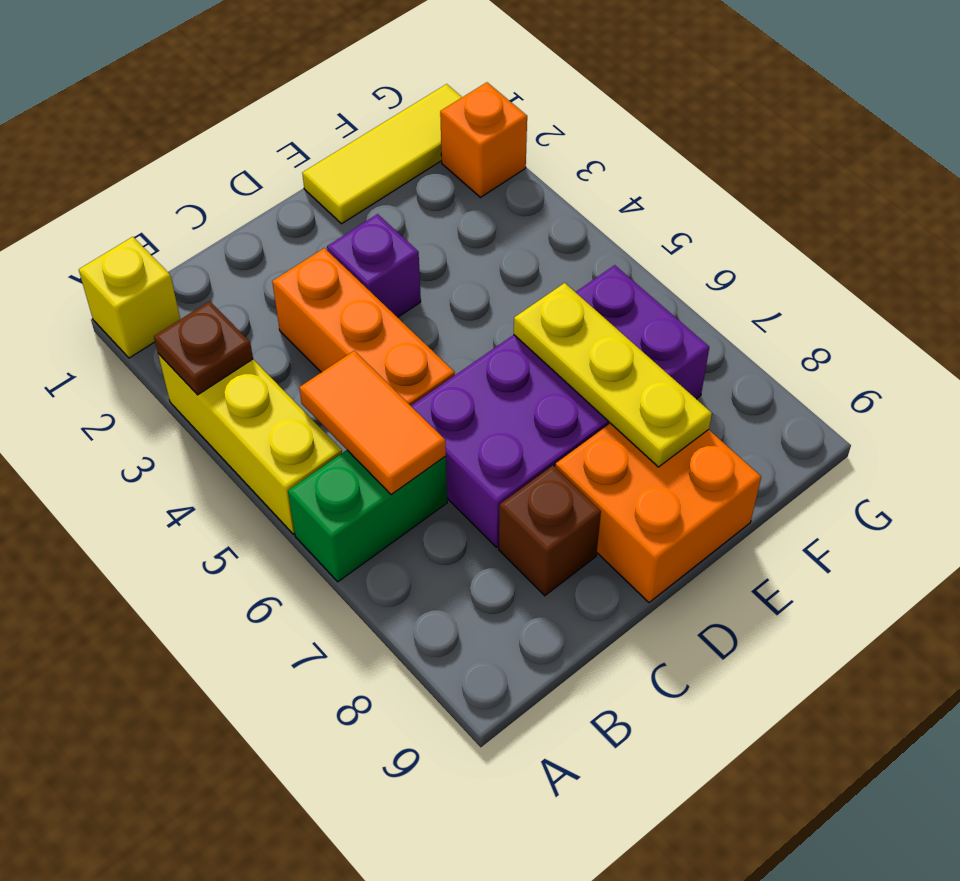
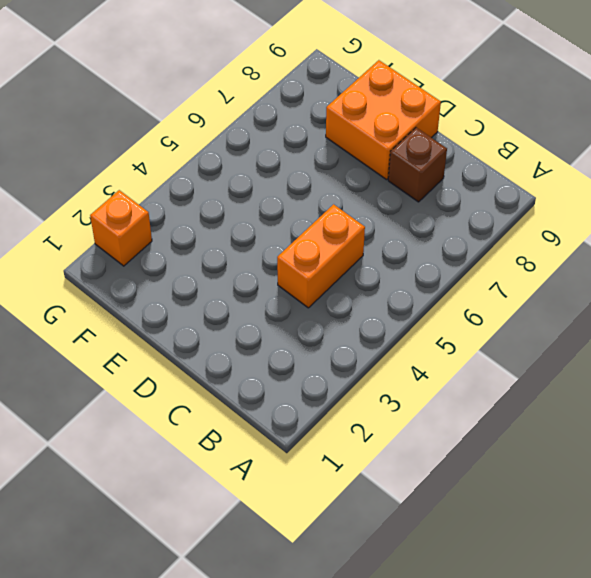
orange 1x2 brick [277,204,365,308] -> orange 1x3 brick [272,248,455,406]
none -> yellow 1x1 brick [79,237,180,358]
none -> yellow 1x3 brick [158,354,342,534]
none -> green 1x2 brick [288,450,447,582]

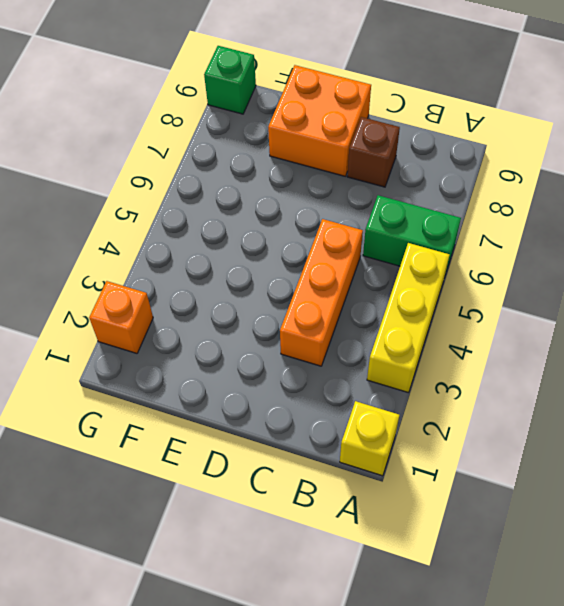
green 1x1 brick [204,46,256,114] -> none
none -> purple 2x4 brick [411,265,709,547]
none -> purple 1x1 brick [327,214,421,317]
none -> yellow 1x3 tile [302,84,462,224]

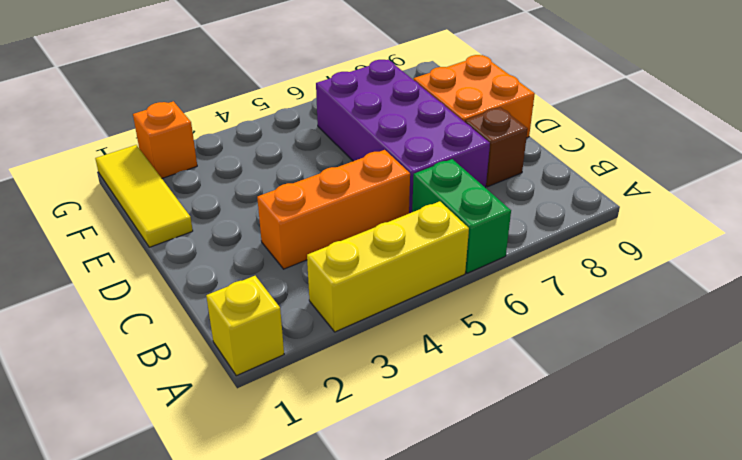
none -> purple 1x1 brick [327,214,421,317]
none -> brown 1x1 plate [154,301,253,395]
none -> orange 1x2 tile [299,351,446,495]

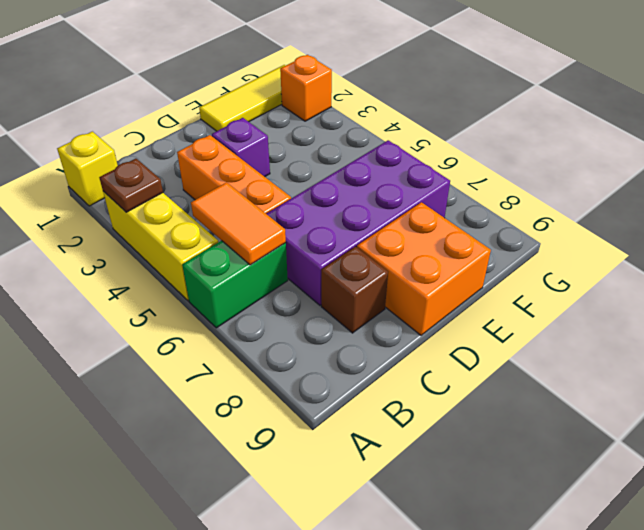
none -> yellow 1x3 plate [514,283,712,467]

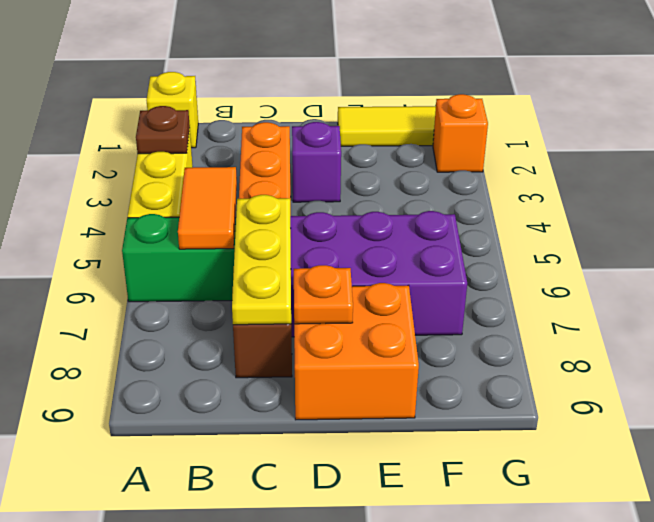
yellow 1x3 plate [232,195,291,325] -> yellow 1x3 plate moved to [514,283,712,467]
orange 1x1 plate [294,265,353,324] -> none

